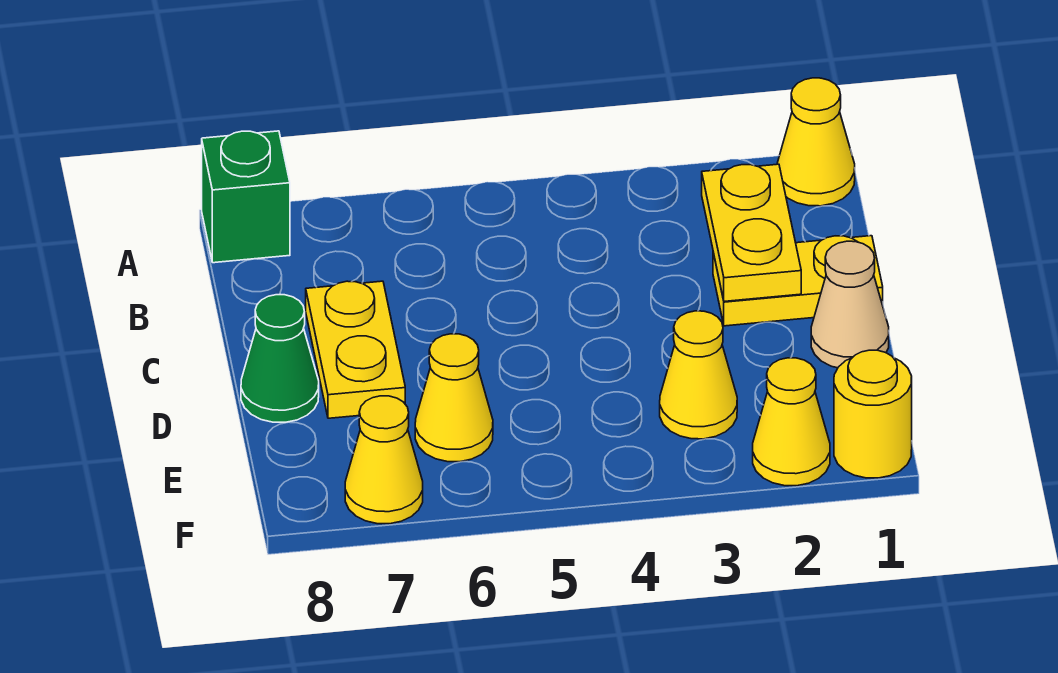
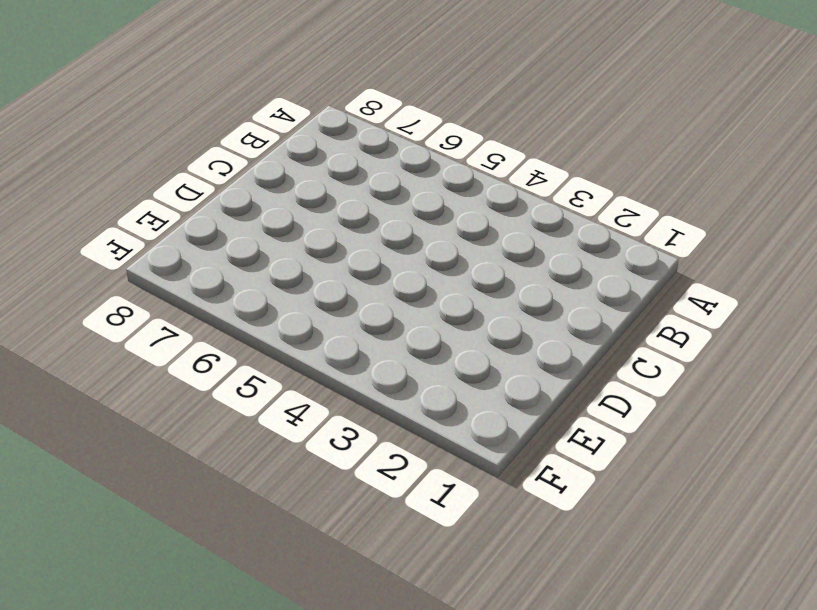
none -> yellow 1x1 cone [777,78,855,206]
none -> green 1x1 brick [202,131,290,263]
none -> yellow 1x2 plate [713,236,883,326]

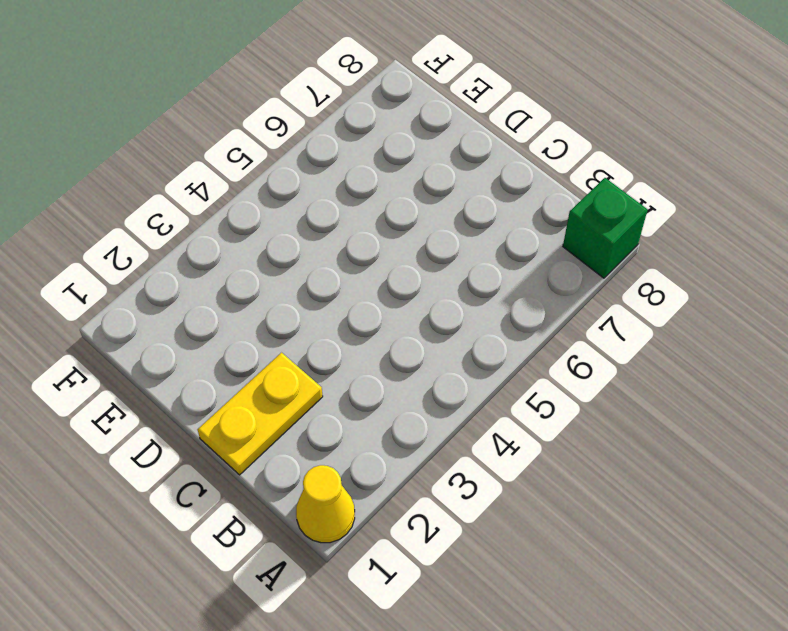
none -> yellow 1x2 plate [306,281,405,418]
none -> tan 1x1 cone [811,241,889,368]
none -> green 1x1 cone [241,295,319,422]

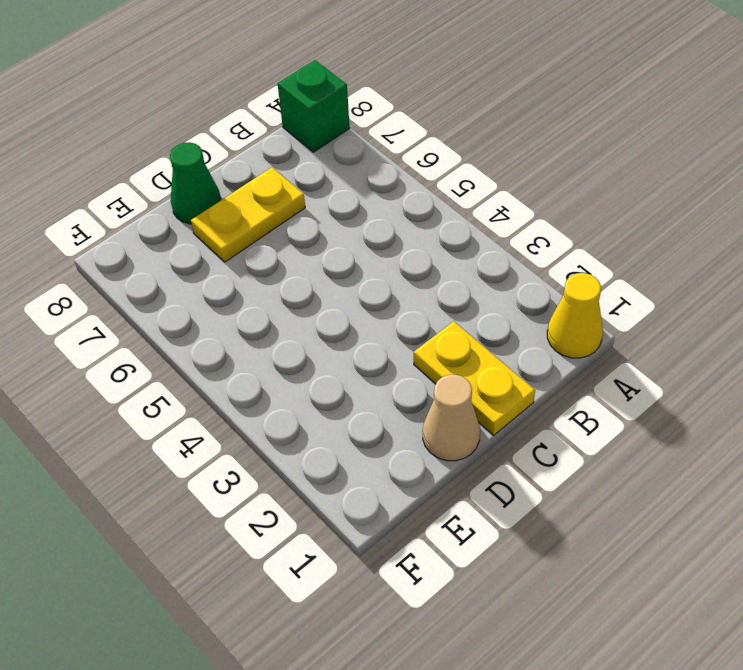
none -> yellow 1x1 cone [660,311,737,439]
none -> yellow 1x1 cone [415,334,493,462]
none -> yellow 1x1 round brick [834,350,912,478]

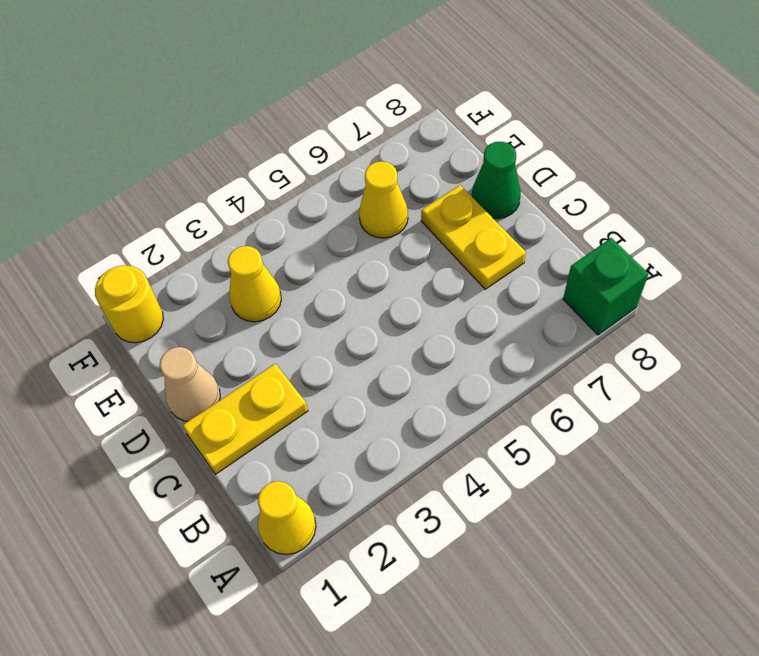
none -> yellow 1x1 cone [753,358,830,486]
none -> yellow 1x1 cone [345,396,423,524]
none -> yellow 1x2 plate [702,164,801,301]

